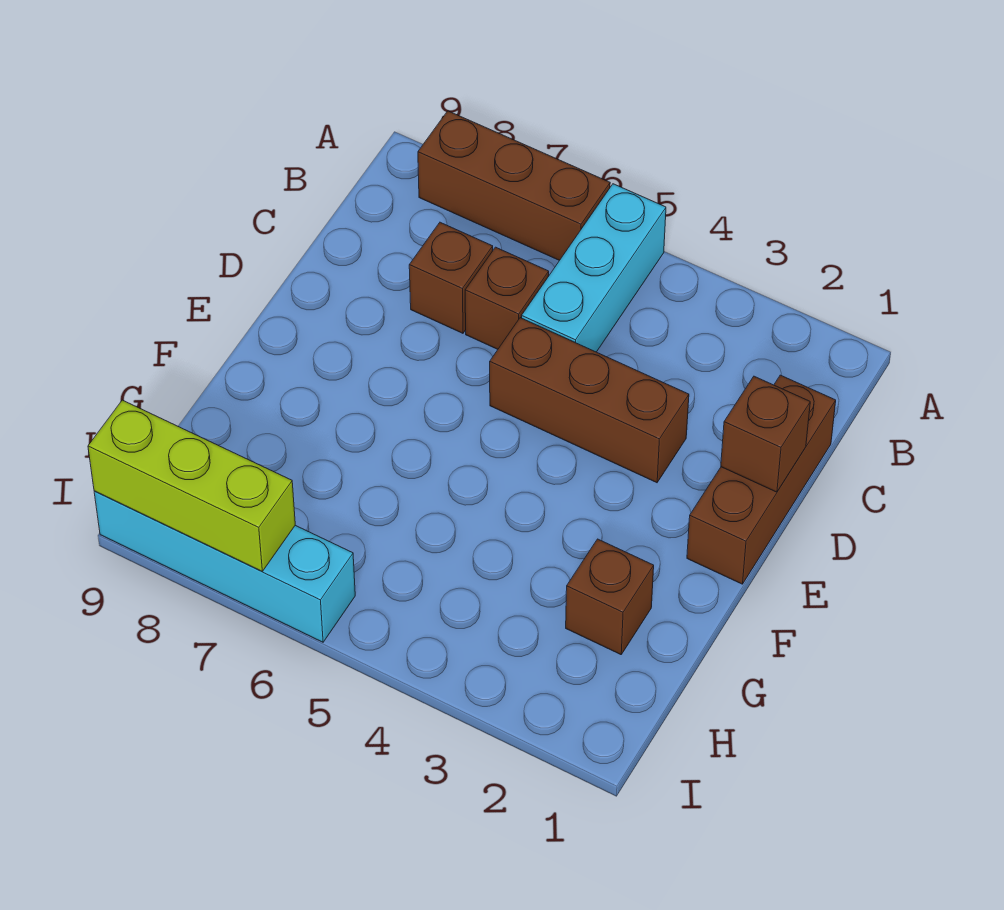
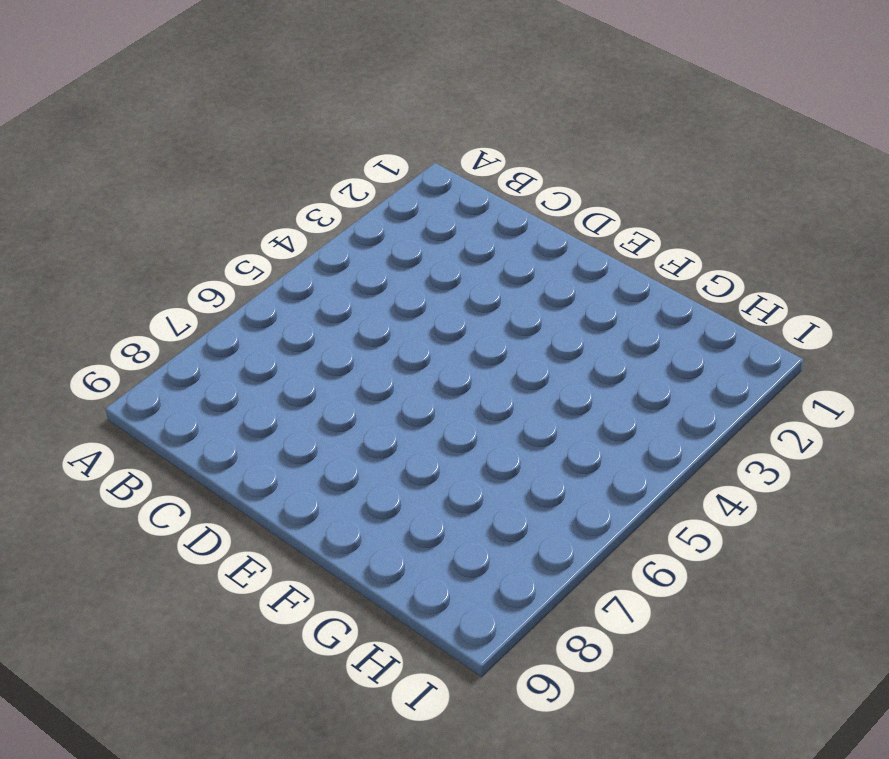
none -> cyan 1x3 brick [522,184,666,352]
none -> brown 1x3 brick [418,111,610,260]

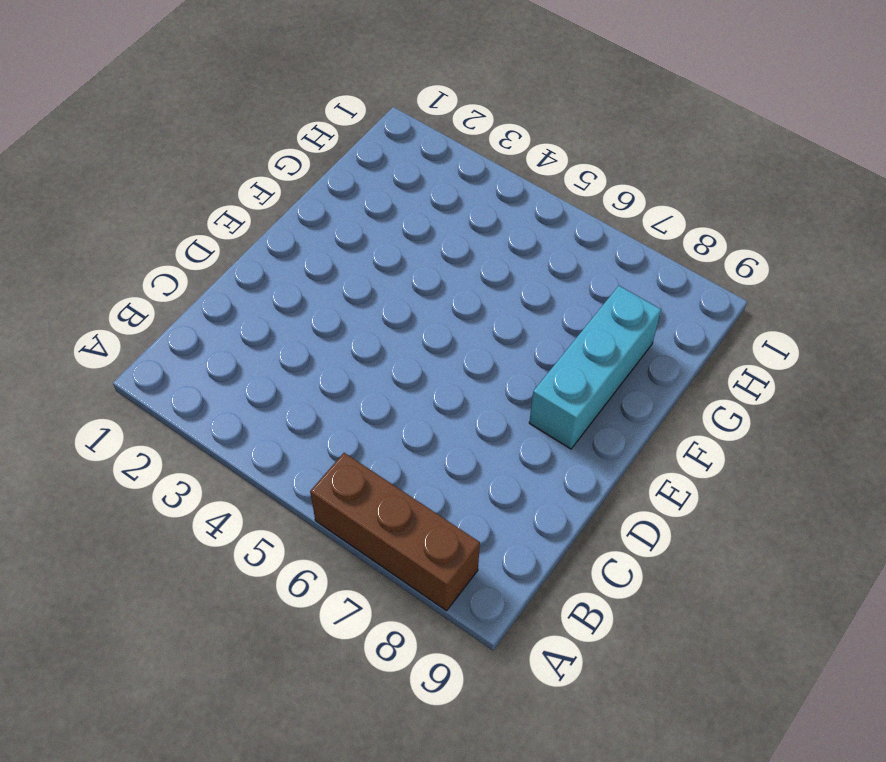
cyan 1x3 brick [529,286,661,449] -> cyan 1x3 brick moved to [522,184,666,352]
none -> brown 1x3 brick [687,375,836,584]
none -> brown 1x1 brick [465,247,549,349]

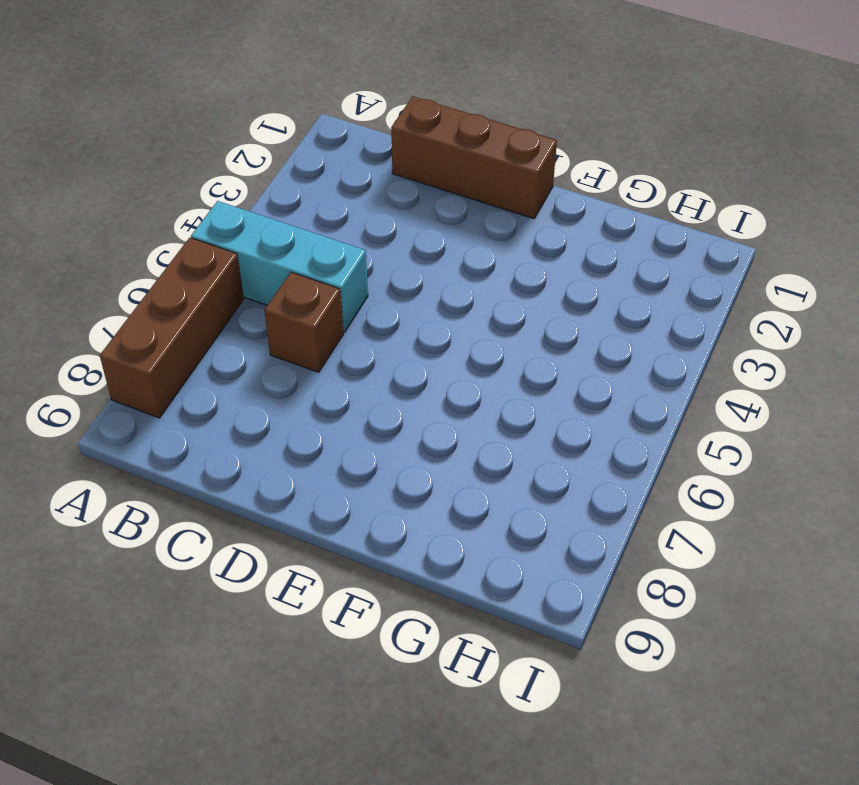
none -> brown 1x1 brick [409,222,493,333]
none -> brown 1x3 brick [490,318,689,483]

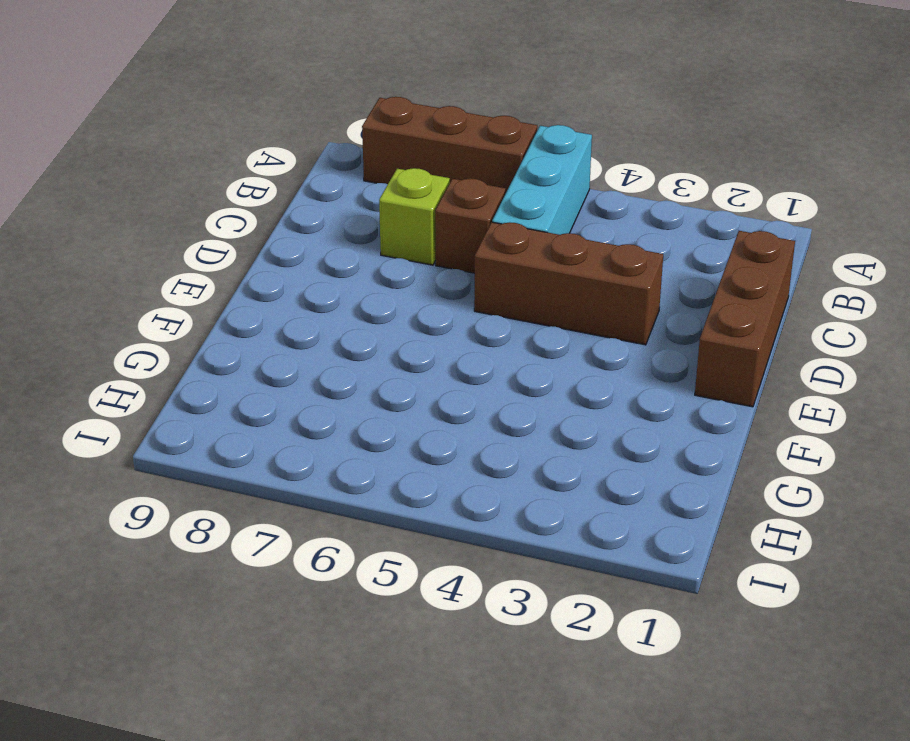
lime 1x1 brick [379,168,450,265] -> brown 1x1 brick [409,222,493,333]
none -> brown 1x1 brick [566,539,654,655]
none -> cyan 1x4 brick [94,491,355,642]

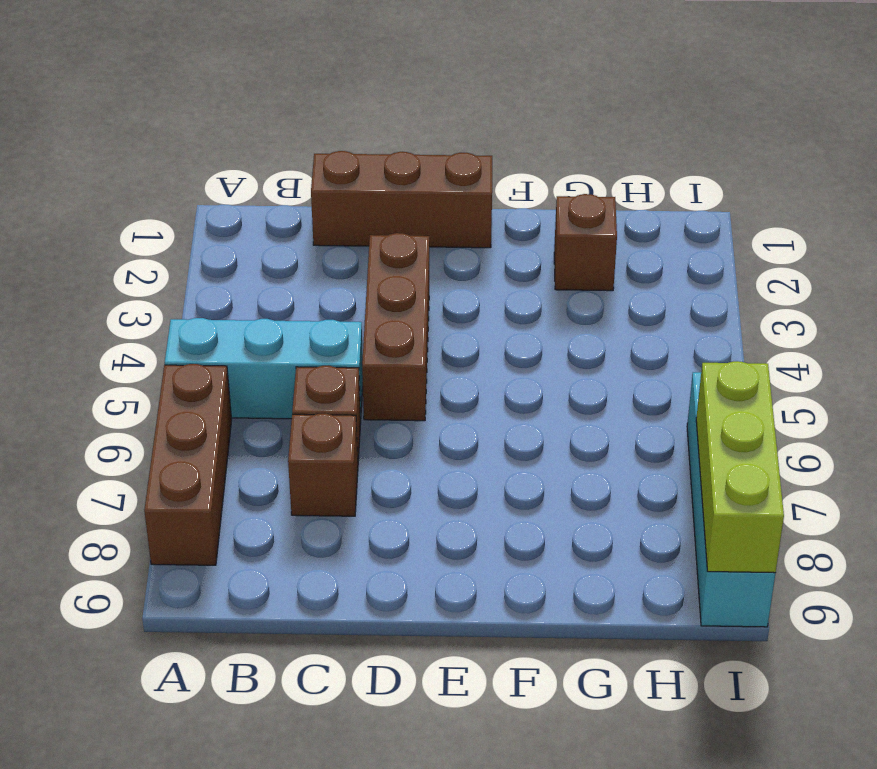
none -> brown 1x1 brick [721,376,810,492]

